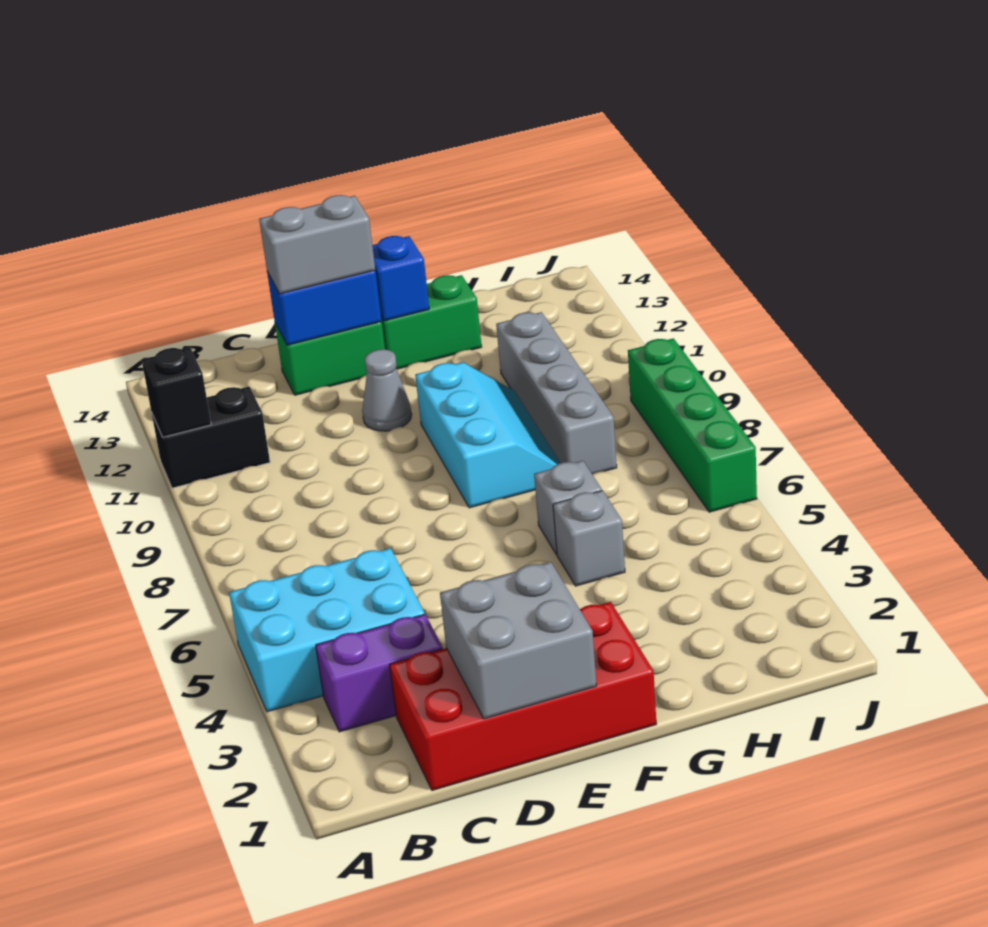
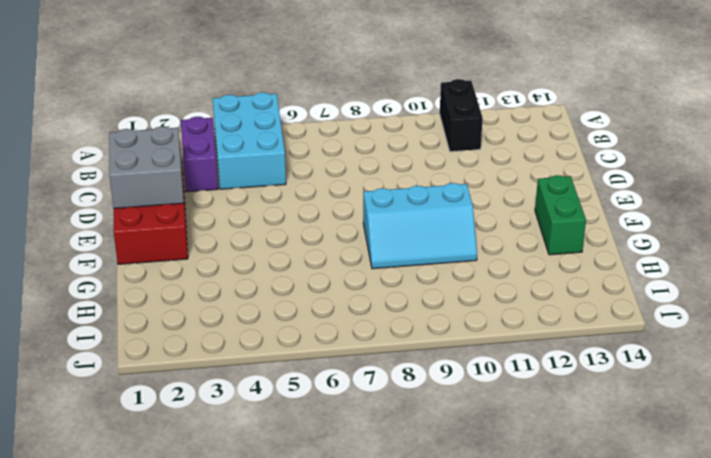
none -> green 1x2 brick [275,322,385,395]
none -> grey 1x1 cone [362,349,412,431]
none -> grey 1x1 brick [553,490,625,586]

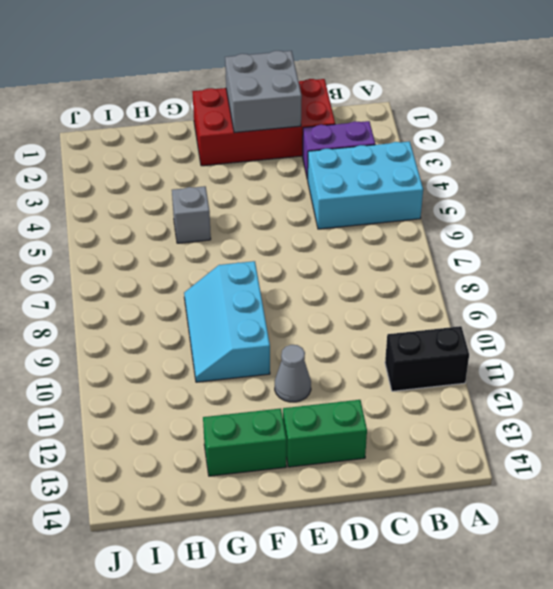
none -> grey 1x1 brick [534,461,602,554]
none -> grey 1x4 brick [496,312,617,474]
none -> green 1x4 brick [628,338,757,512]

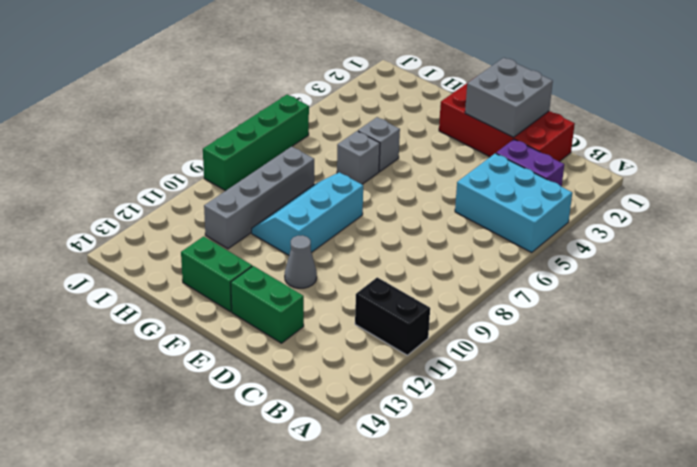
none -> black 1x1 brick [142,348,211,437]
none -> blue 1x2 brick [267,271,382,345]
none -> blue 1x1 brick [372,236,429,321]

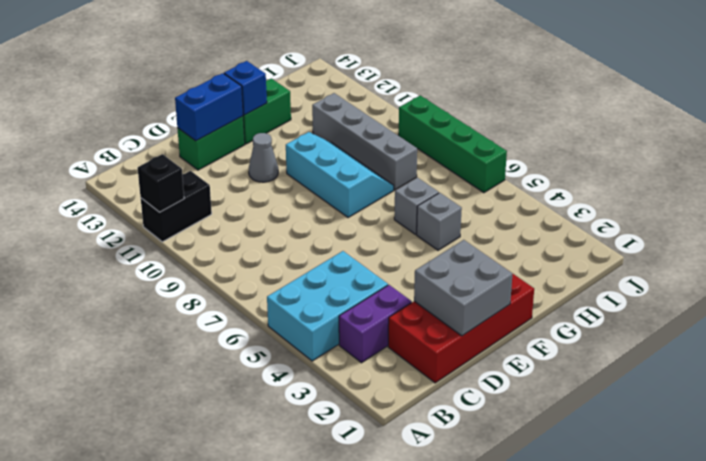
none -> grey 1x2 brick [259,195,375,294]

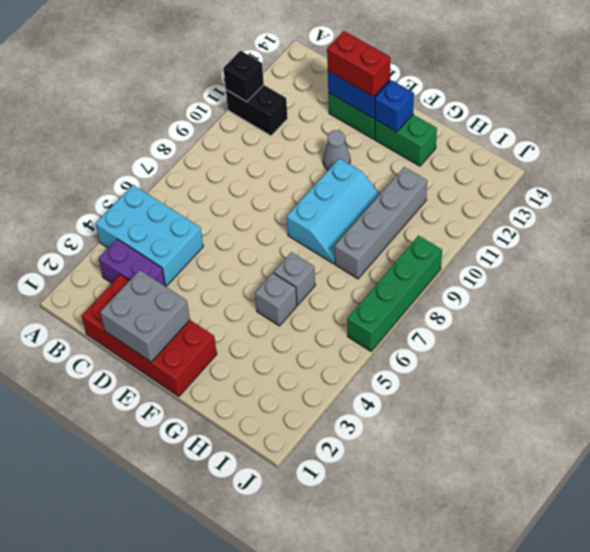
red 1x2 brick [327,31,390,97] -> grey 1x2 brick [259,195,375,294]

